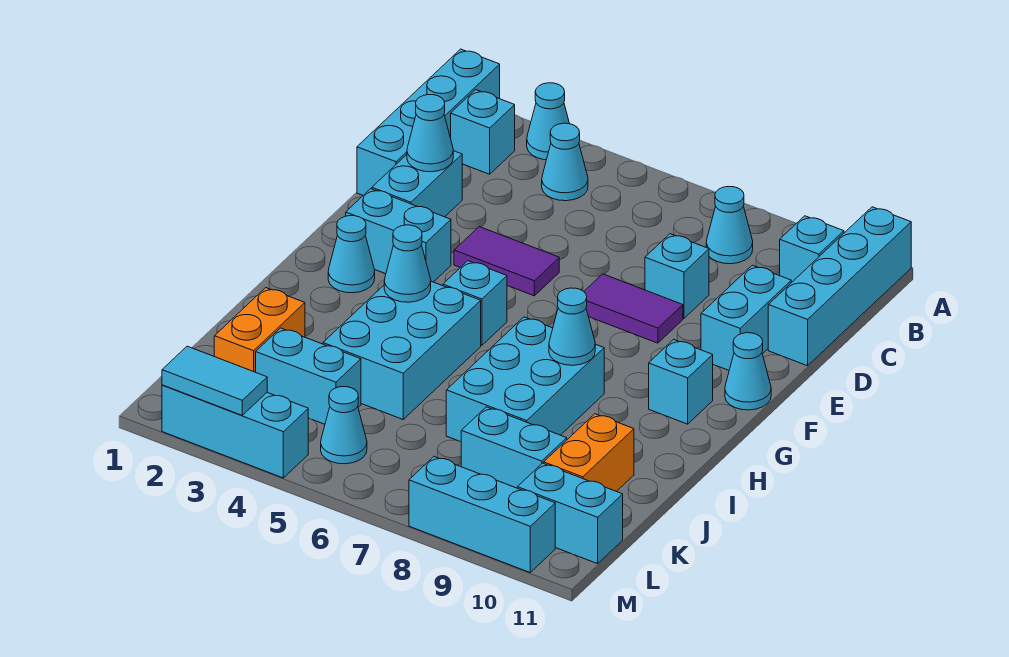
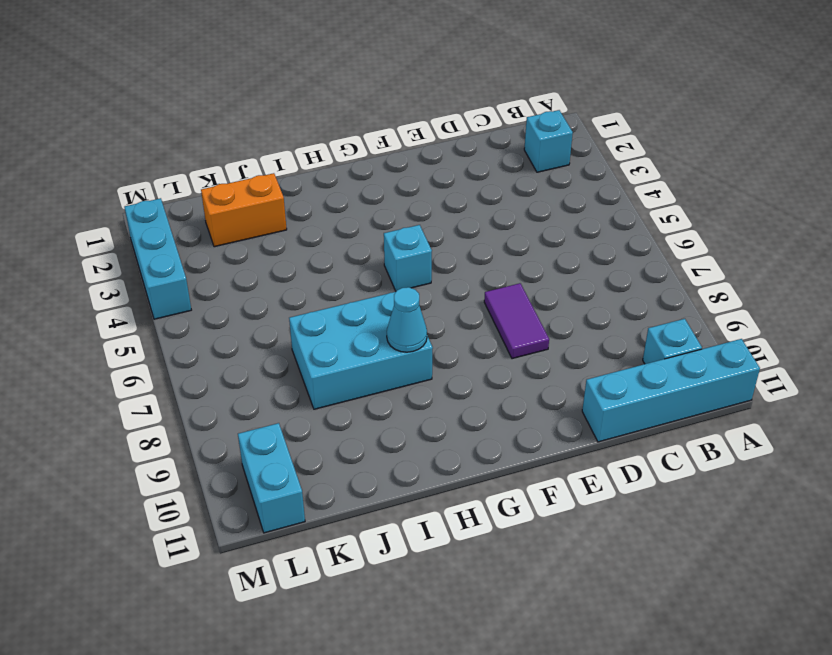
none -> cyan 1x4 brick [357,49,500,195]
none -> cyan 1x1 cone [527,83,569,160]
none -> cyan 1x1 cone [542,123,588,201]
none -> cyan 1x1 cone [706,187,753,264]

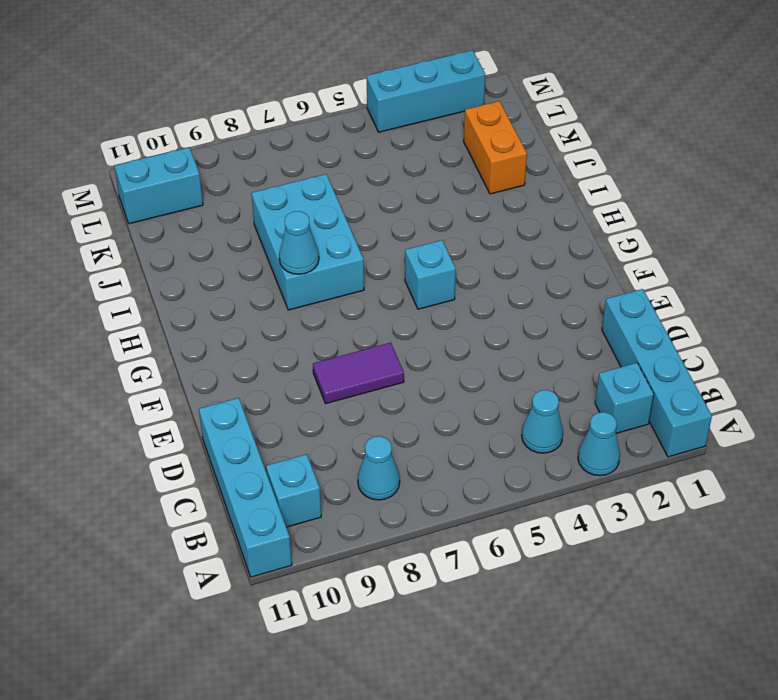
none -> cyan 1x2 brick [372,151,462,217]
none -> cyan 1x1 brick [645,234,709,318]
none -> cyan 1x2 brick [701,265,791,370]
none -> purple 1x2 tile [454,227,559,296]

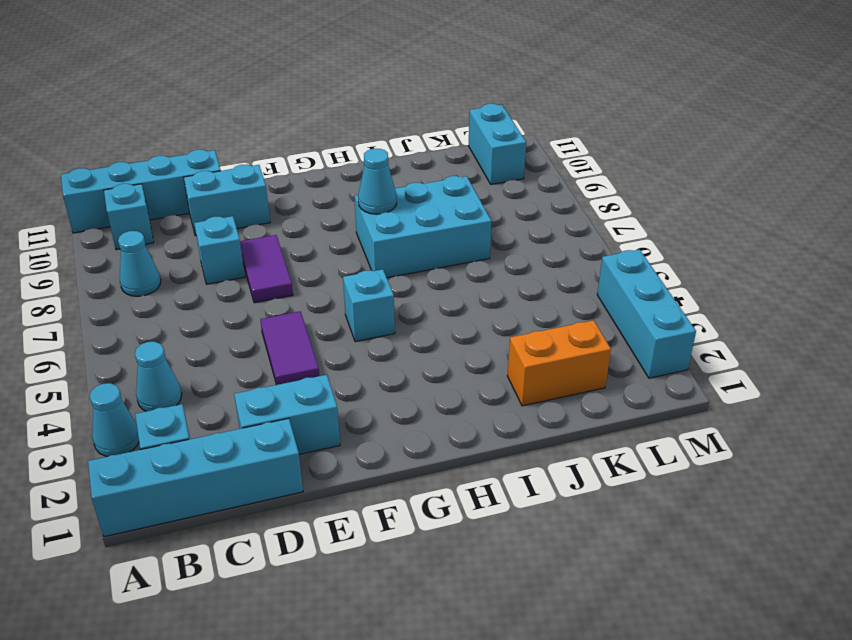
none -> cyan 1x2 brick [346,189,451,282]
none -> cyan 1x1 cone [725,333,771,410]
none -> cyan 1x1 cone [328,216,375,293]
none -> cyan 1x1 brick [649,340,713,424]

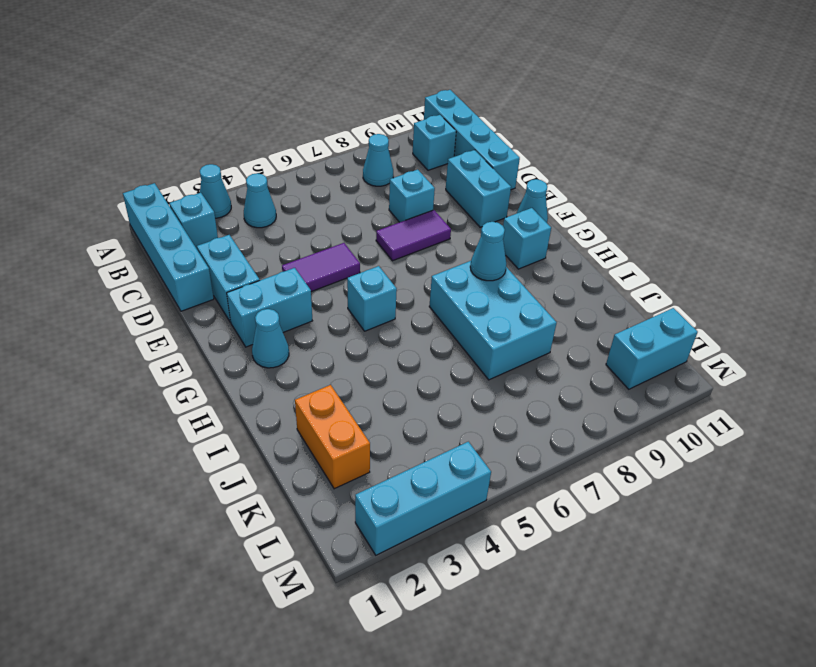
none -> cyan 2x3 brick [323,281,481,419]
none -> orange 1x2 brick [544,414,634,492]
none -> cyan 1x2 brick [256,328,361,424]
none -> cyan 1x2 brick [461,407,567,488]

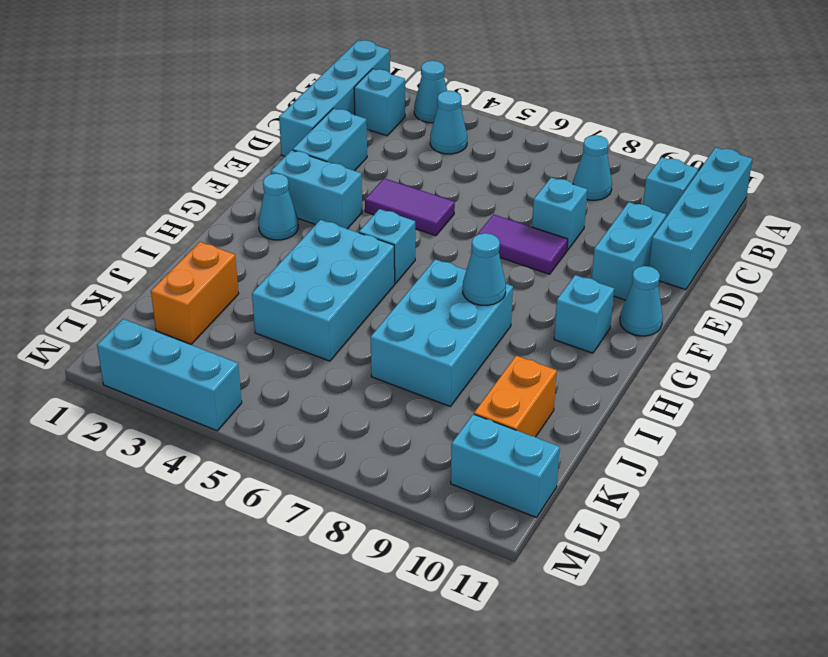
none -> cyan 1x2 brick [256,328,361,424]
none -> cyan 1x2 brick [461,407,567,488]
none -> cyan 1x1 cone [321,387,367,464]
none -> cyan 1x3 brick [409,457,555,572]

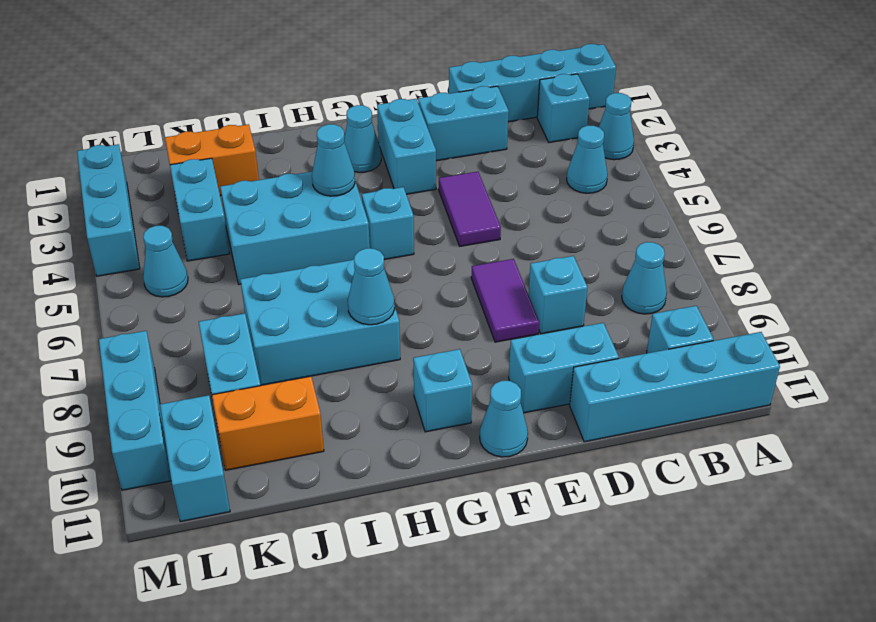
none -> cyan 1x1 cone [407,95,453,172]
none -> cyan 1x2 tile [162,346,267,415]

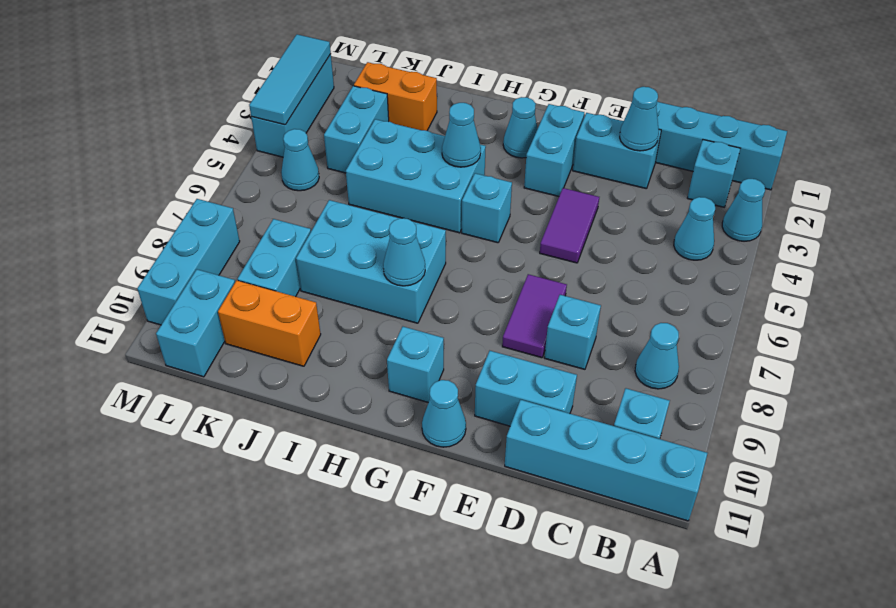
cyan 1x3 tile [249,34,331,125] -> cyan 1x2 tile [162,346,267,415]

